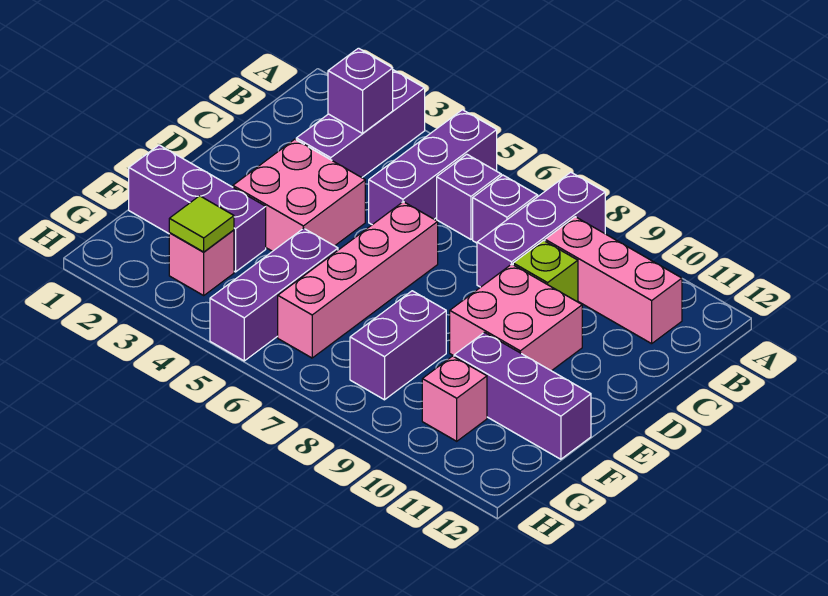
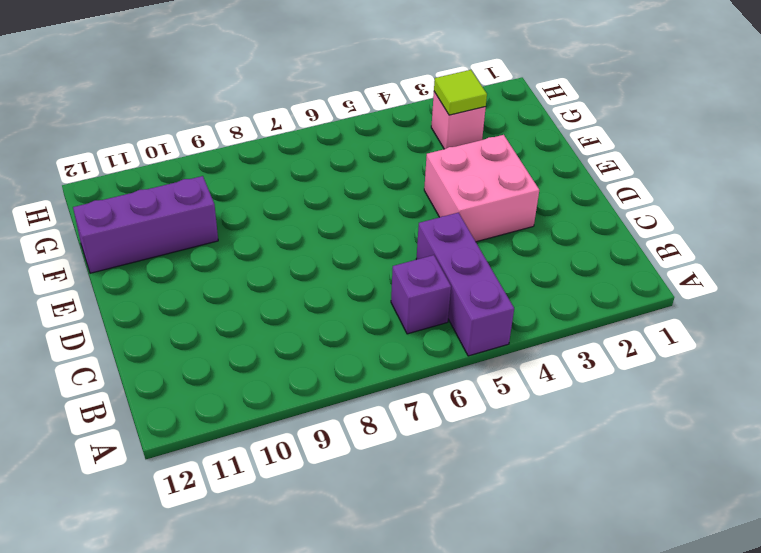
none -> purple 1x3 brick [296,70,425,178]
none -> purple 1x3 brick [477,172,605,287]
none -> purple 1x1 brick [473,175,537,243]

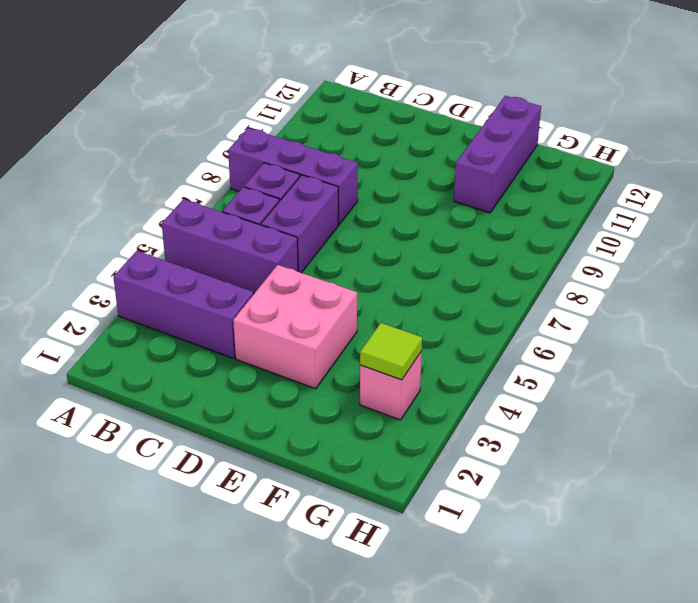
purple 1x2 brick [261,175,338,273] -> purple 1x2 brick turned to [350,291,446,400]
none -> pink 1x3 brick [545,217,682,344]
none -> lime 1x1 brick [513,241,578,302]
none -> pink 1x4 brick [278,202,438,358]

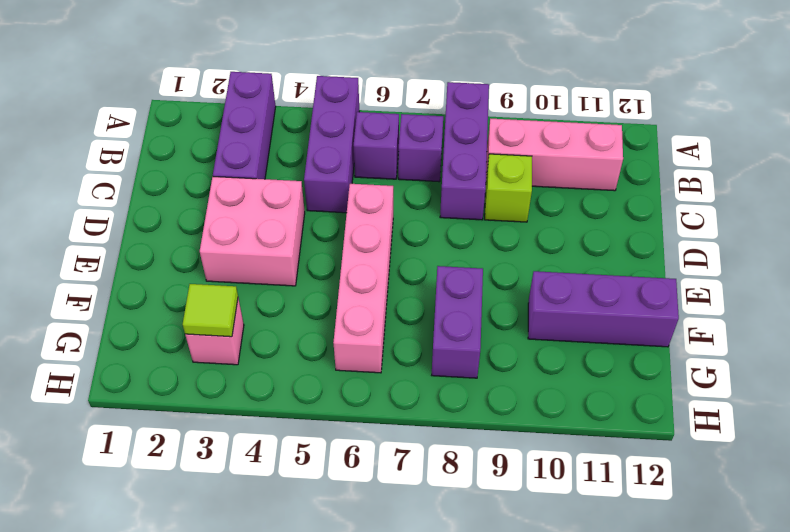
none -> pink 2x2 brick [450,264,582,371]
none -> purple 1x3 brick [129,145,266,272]
none -> purple 1x3 brick [210,228,338,361]

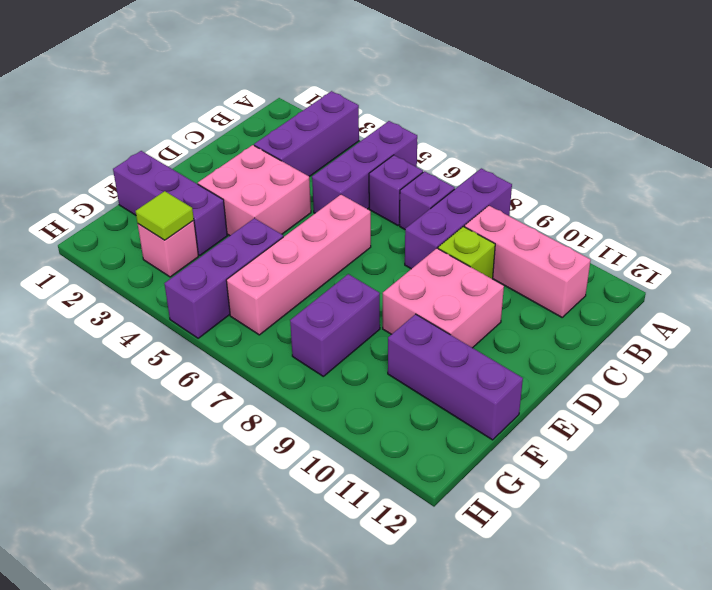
none -> pink 1x1 brick [422,356,487,441]
none -> purple 1x1 brick [328,48,393,133]

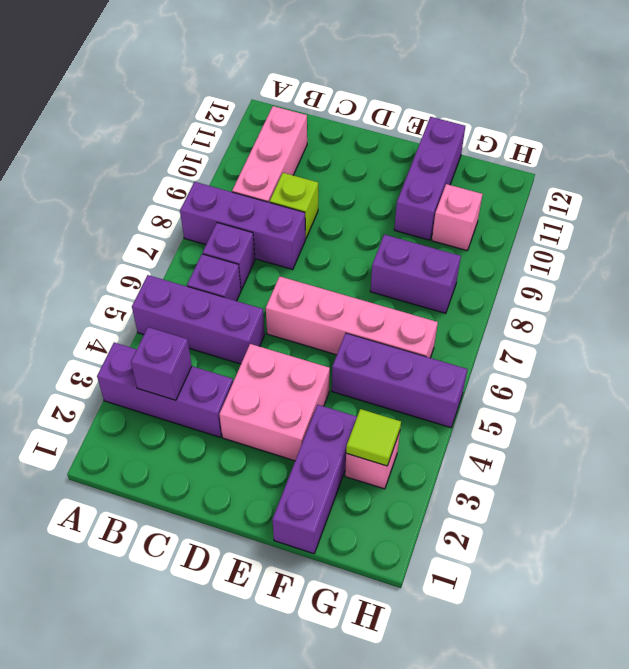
none -> pink 2x2 brick [450,264,582,371]

